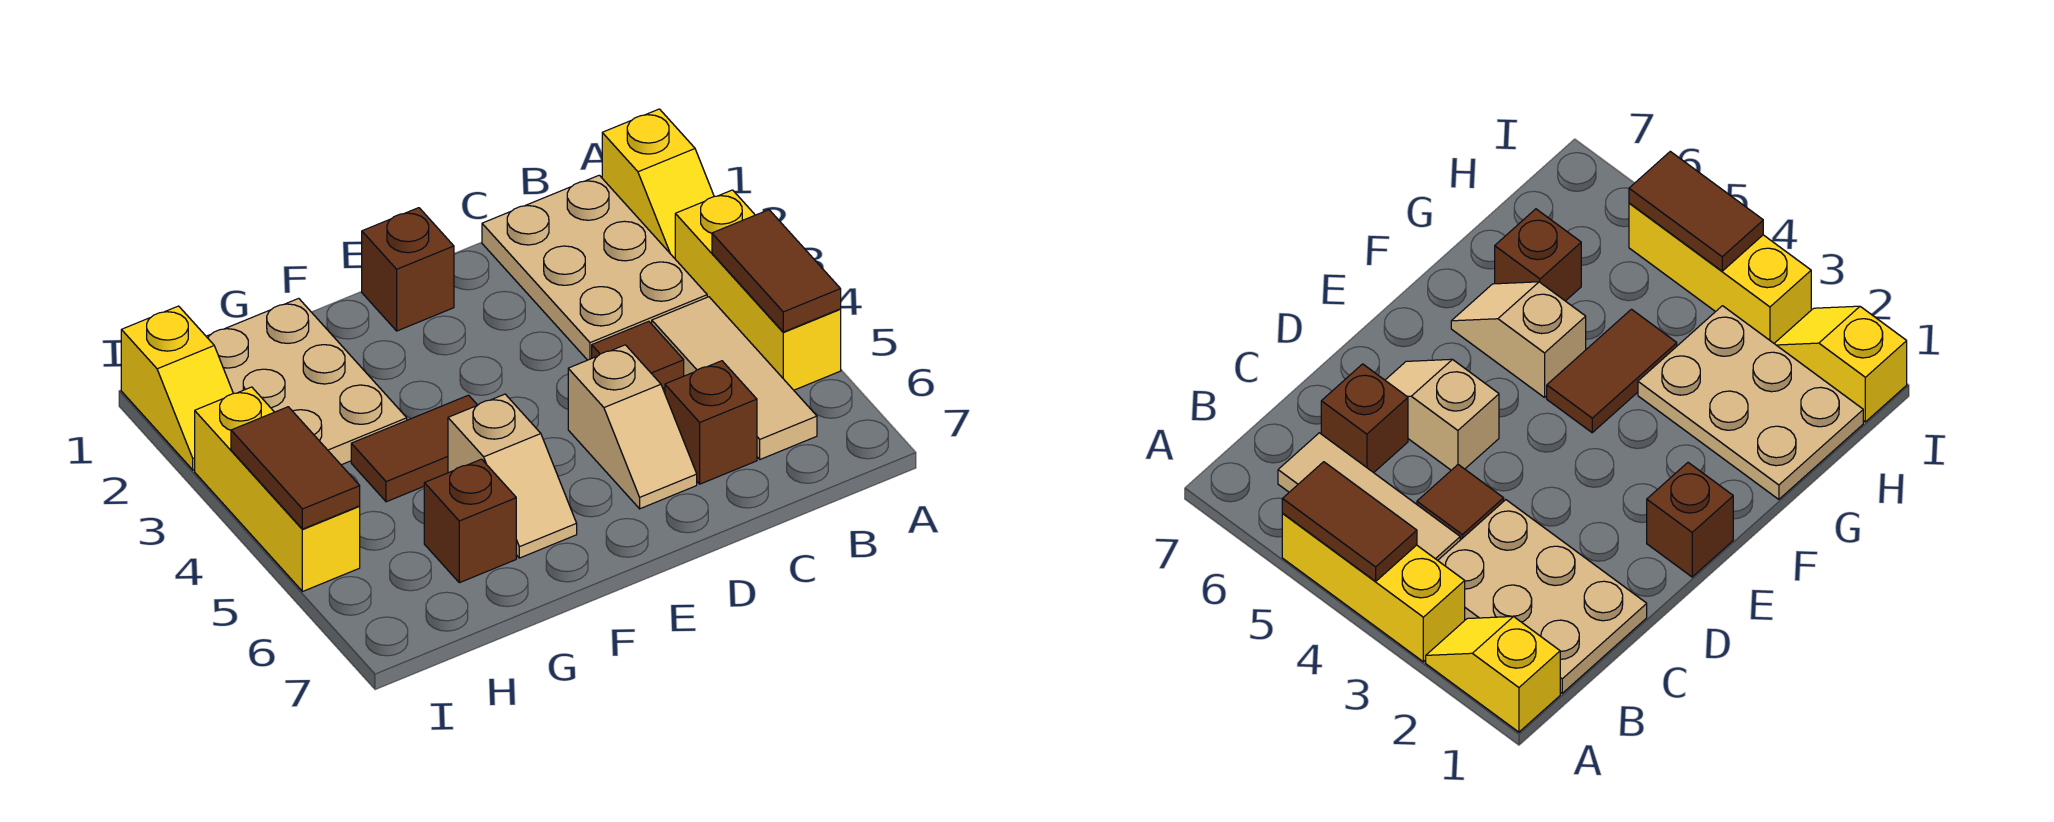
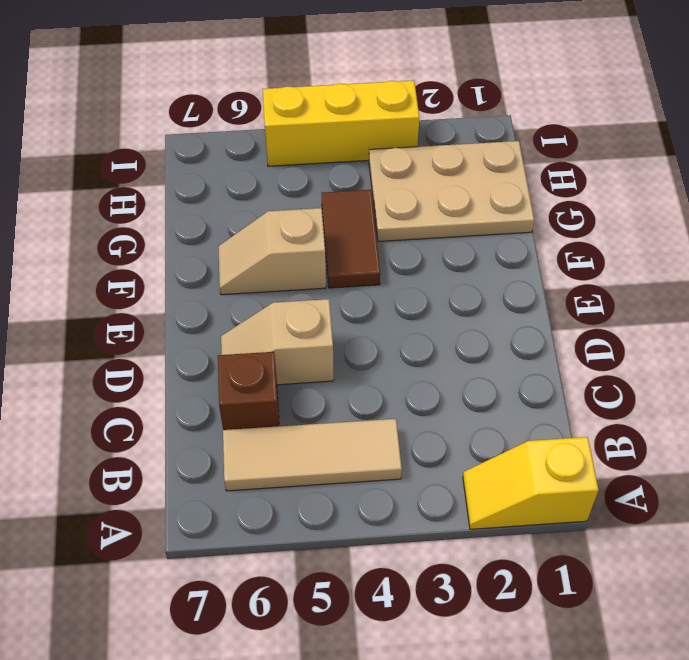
none -> yellow 1x3 brick [675,190,841,390]
none -> tan 2x3 plate [482,175,707,360]
none -> brown 1x1 tile [592,321,684,388]

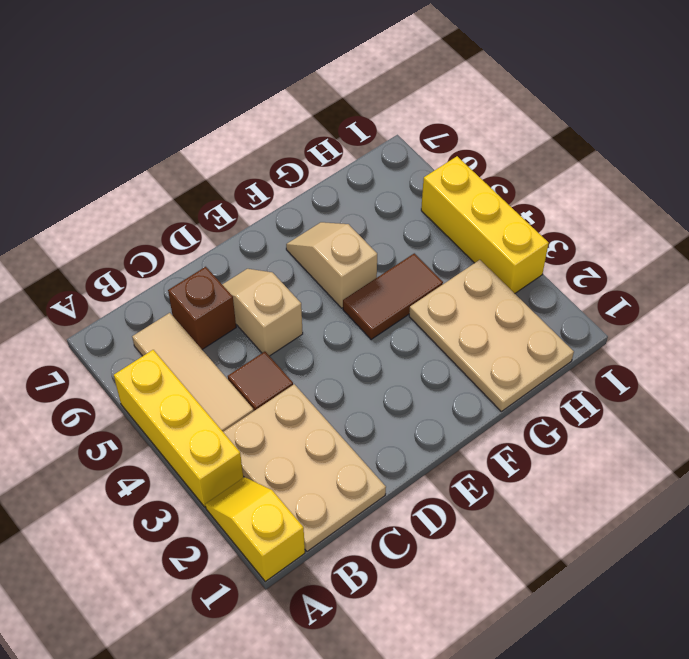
none -> brown 1x1 brick [362,208,454,331]
none -> brown 1x1 brick [424,459,516,583]
none -> yellow 1x2 slope [121,306,233,470]

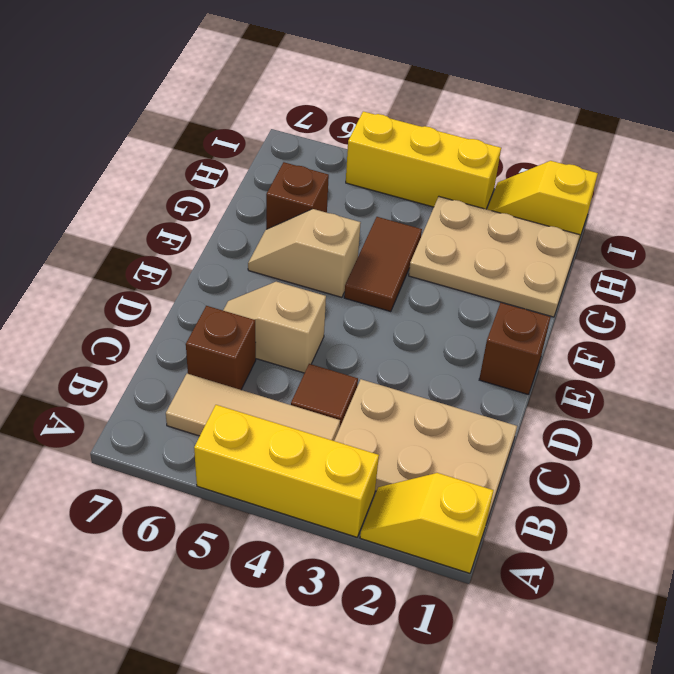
none -> brown 1x2 tile [712,210,841,332]
none -> brown 1x2 tile [231,407,360,529]

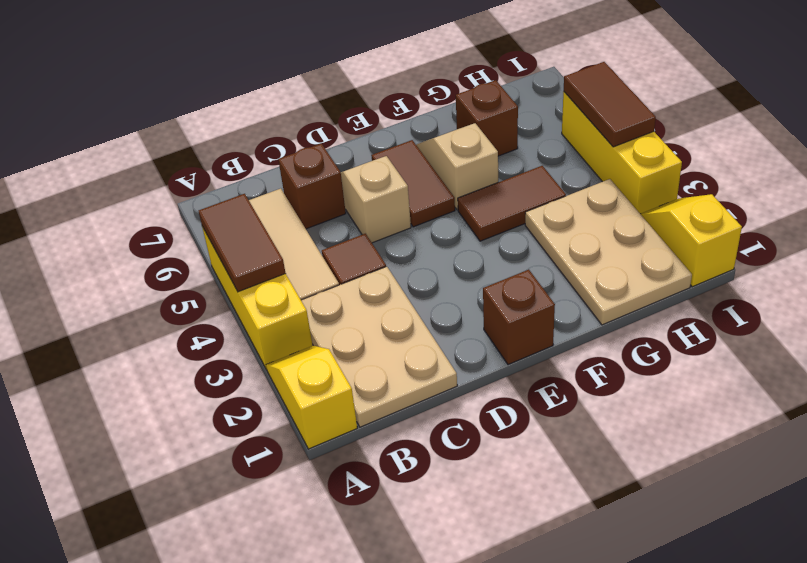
brown 1x2 tile [371,140,455,227] -> none

